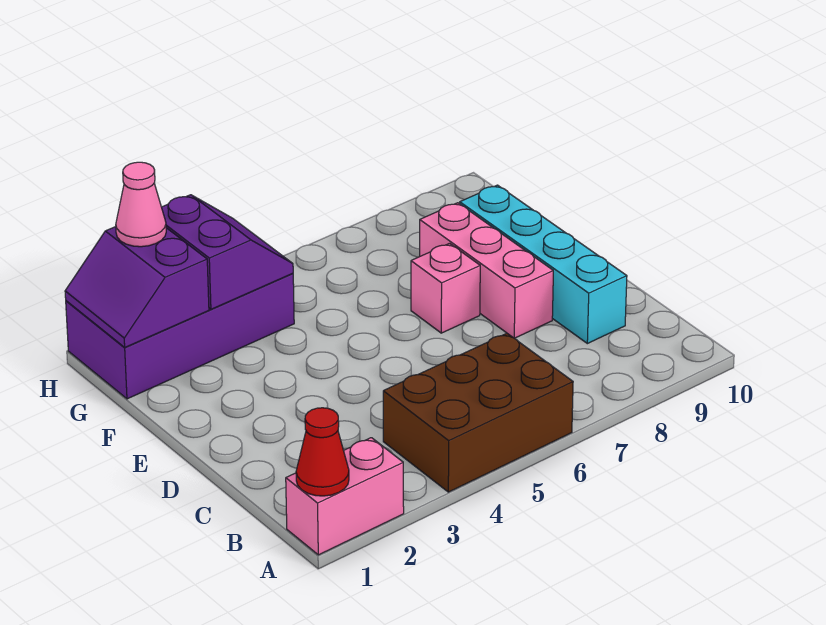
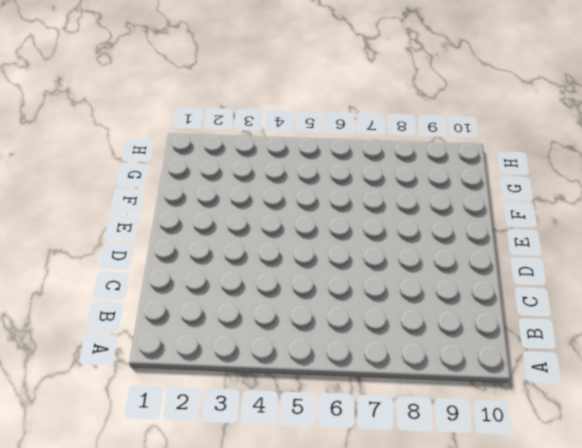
none -> pink 1x2 brick [286,438,404,555]
none -> brown 2x3 brick [383,333,573,492]

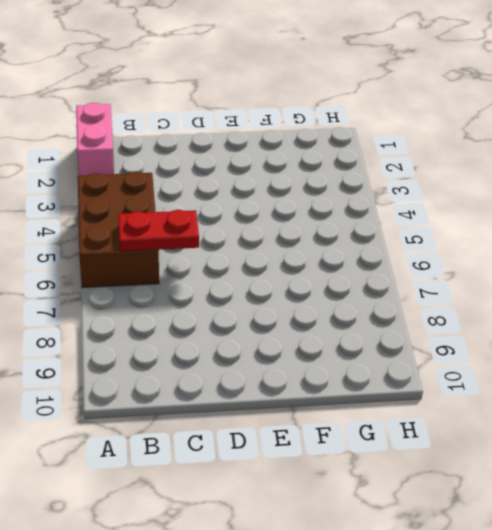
red 1x2 plate [118,210,199,251] -> none
none -> cyan 1x4 brick [460,185,627,344]
none -> pink 1x3 brick [420,203,553,338]

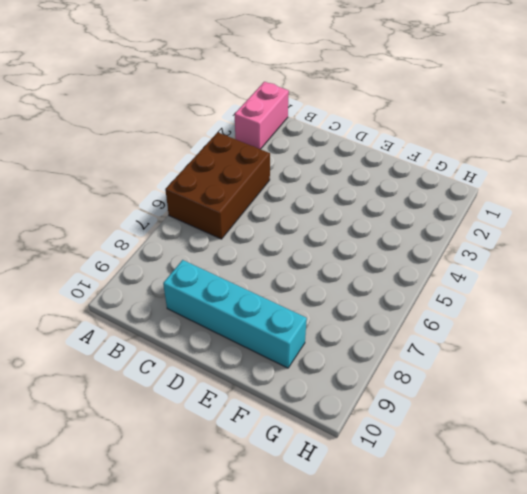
none -> pink 1x3 brick [420,203,553,338]
none -> pink 1x1 brick [411,243,480,333]

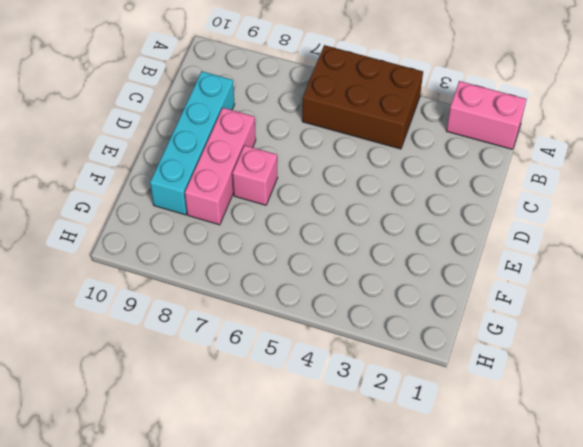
none -> purple 2x4 brick [66,273,294,399]
none -> red 1x1 cone [296,408,349,496]

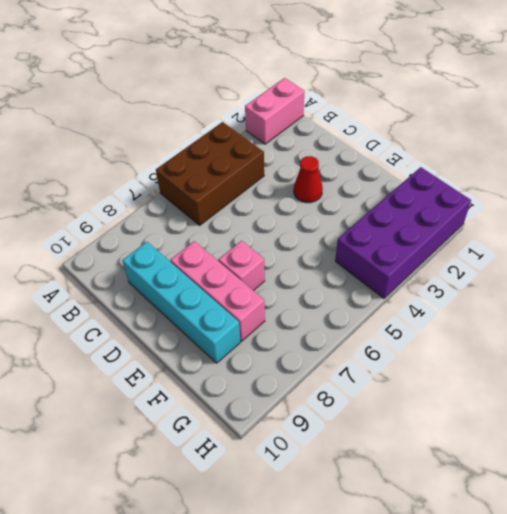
red 1x1 cone [294,156,323,203] -> red 1x1 cone moved to [296,408,349,496]
none -> purple 2x2 slope [65,227,209,348]
none -> purple 2x2 slope [162,195,293,309]

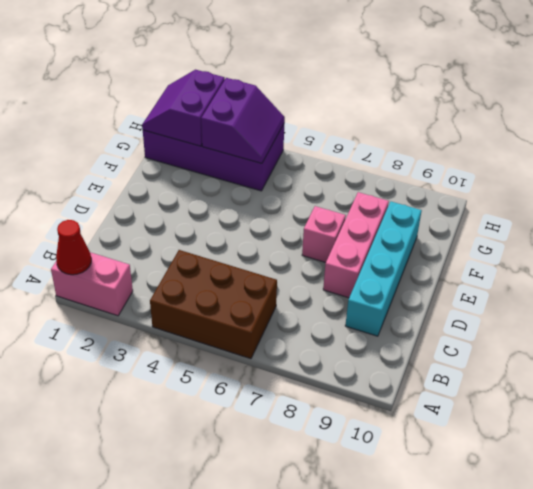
none -> pink 1x1 cone [116,162,166,247]

